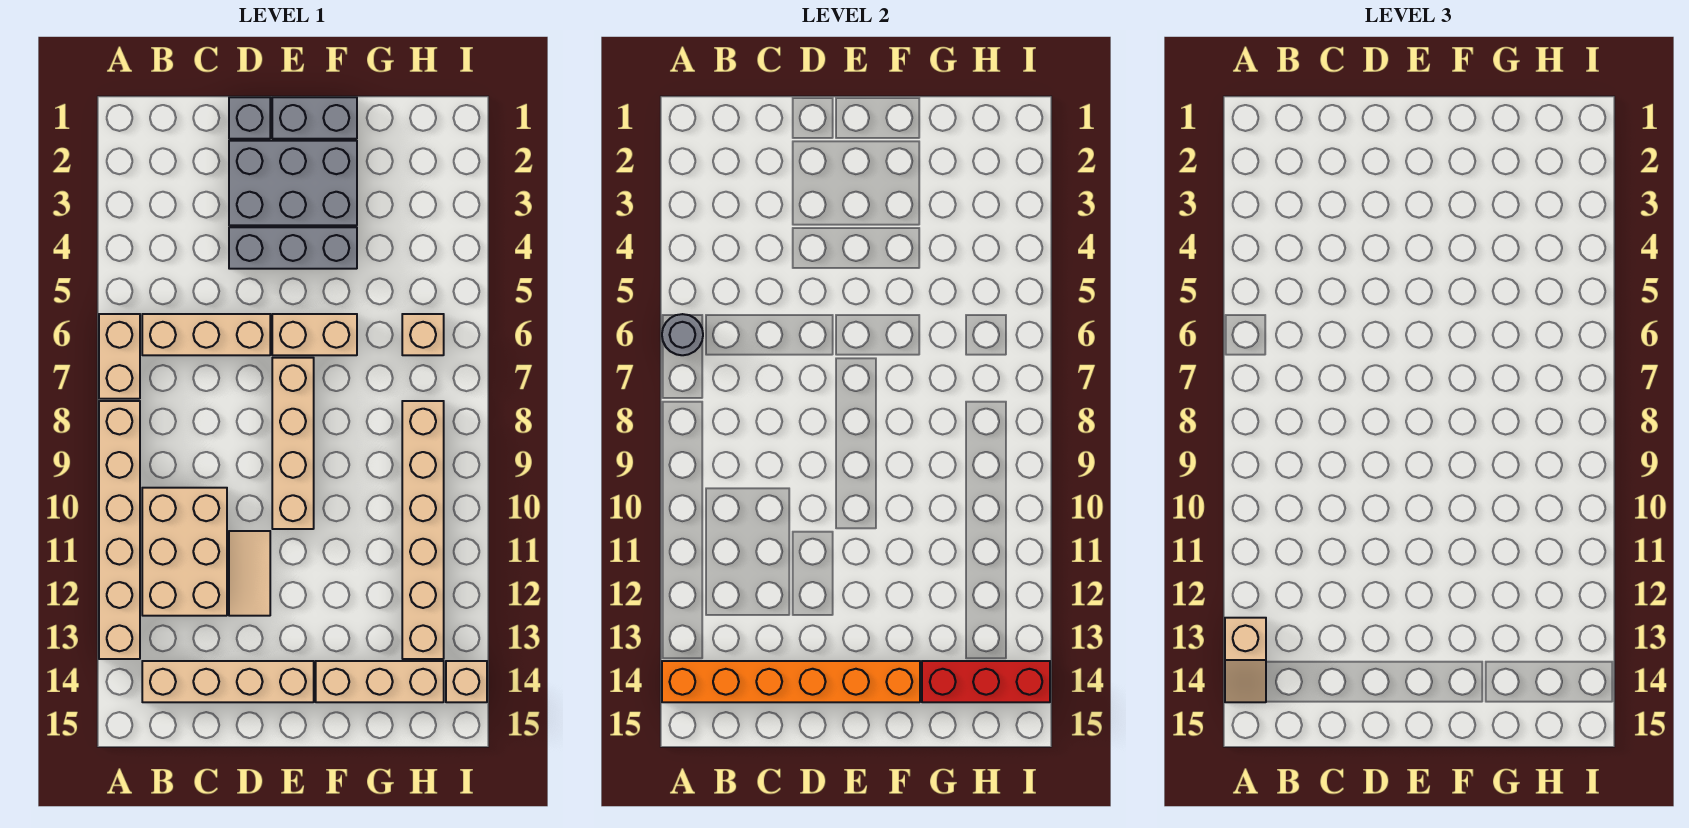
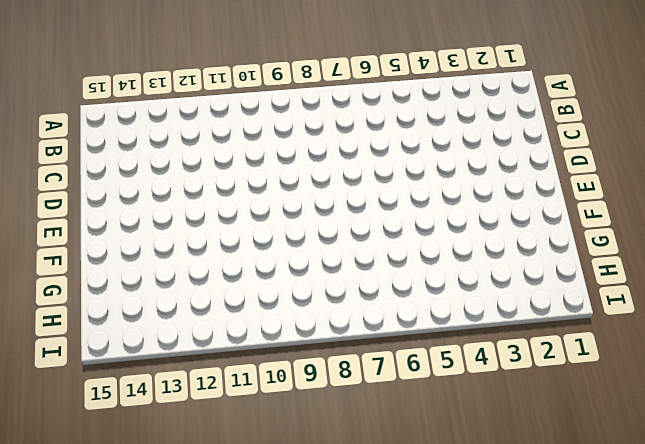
none -> tan 1x2 brick [99,314,140,399]
none -> tan 1x6 brick [99,401,140,659]
none -> tan 1x3 brick [142,314,270,355]

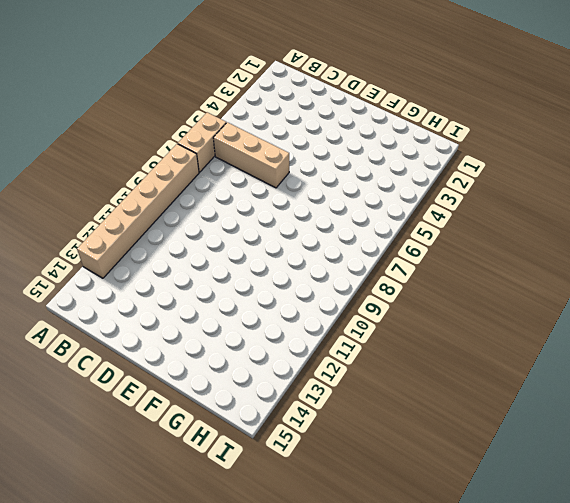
none -> tan 2x3 brick [142,488,227,616]
none -> tan 1x4 brick [142,661,314,702]
none -> grey 1x1 brick [229,97,270,139]

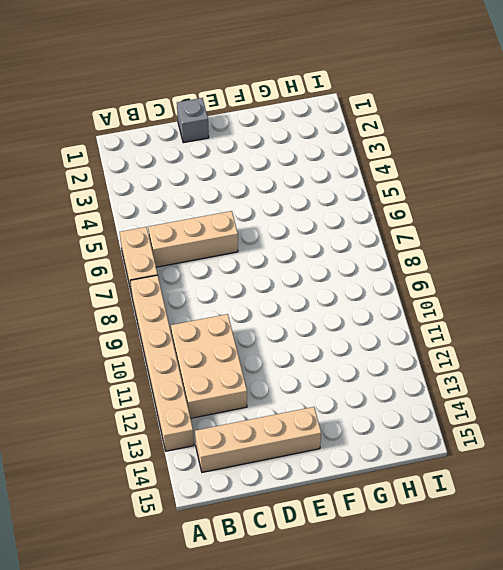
none -> grey 2x3 brick [229,141,357,225]
none -> grey 1x3 brick [229,227,357,269]
none -> tan 1x2 tile [229,531,270,616]

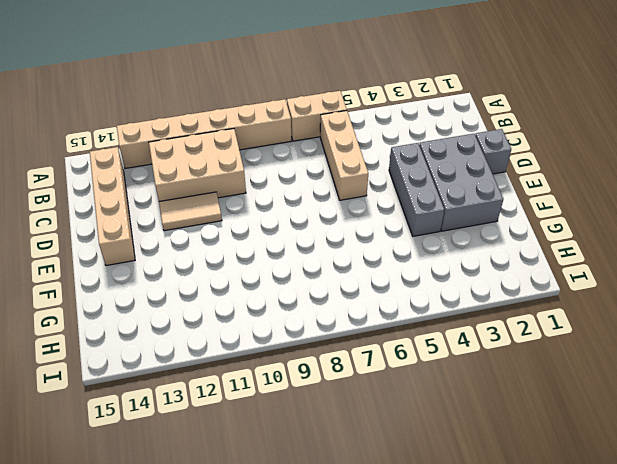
none -> grey 1x2 brick [272,97,357,139]
none -> tan 1x2 brick [272,314,357,355]
none -> tan 1x4 brick [272,358,314,529]

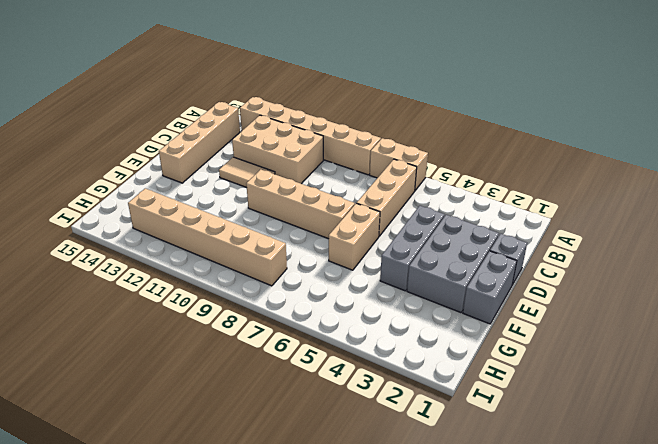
none -> tan 1x3 brick [316,661,444,702]
none -> tan 1x1 brick [402,314,444,355]
none -> tan 1x1 brick [446,661,487,702]

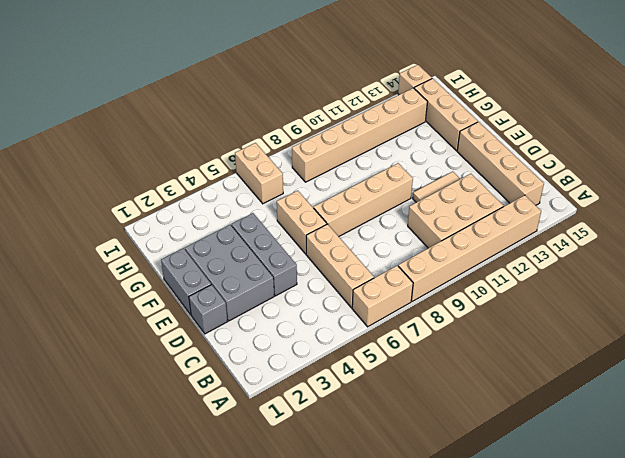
tan 1x2 brick [235,143,283,204] -> tan 1x1 brick [402,314,444,355]
none -> grey 1x1 round brick [662,314,703,355]
none -> orange 1x6 brick [662,661,920,702]
none -> red 1x3 brick [922,661,1050,702]

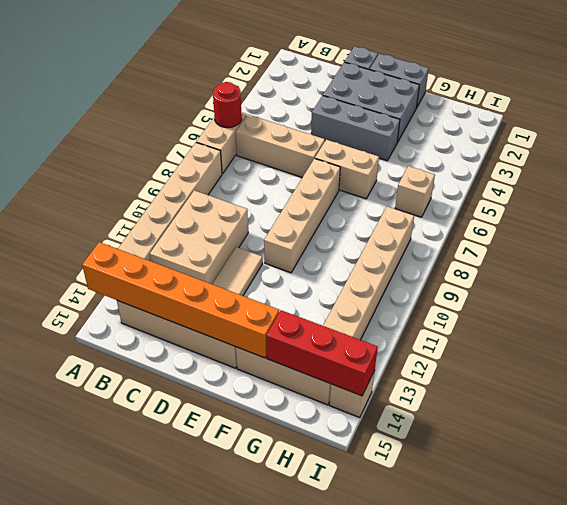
red 1x1 round brick [213,82,242,128] -> grey 1x1 round brick [662,314,703,355]
none -> tan 1x2 slope [1225,618,1266,702]

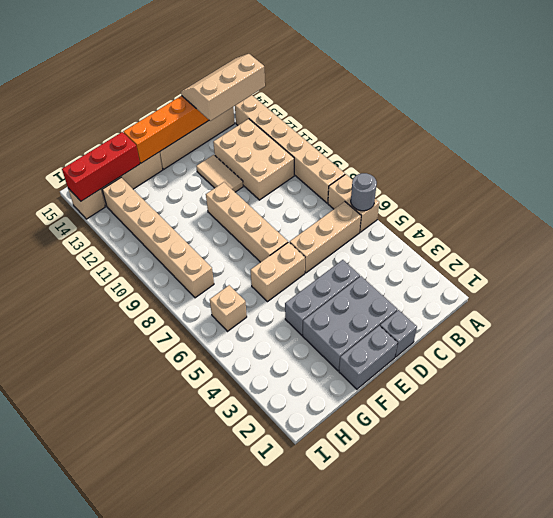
tan 2x3 slope [181,54,265,121] -> tan 1x2 slope [1225,618,1266,702]

